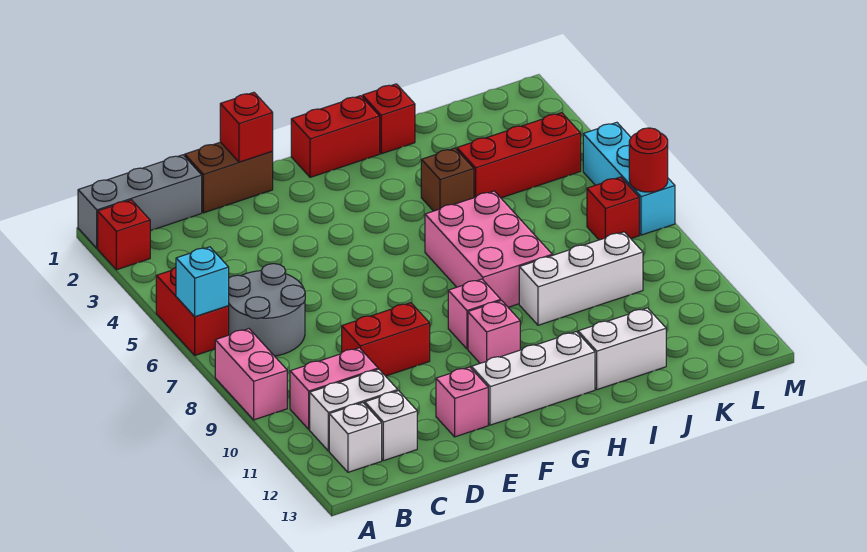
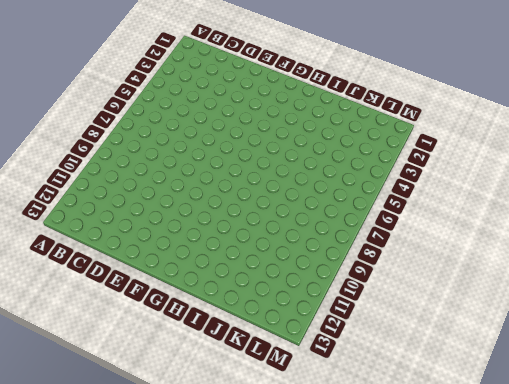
none -> grey 1x3 brick [78,155,202,248]
none -> red 1x1 brick [98,200,150,270]
none -> red 1x2 brick [156,267,229,355]

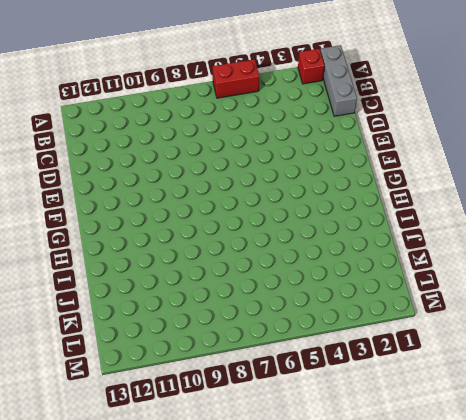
none -> pink 1x2 brick [215,329,287,420]
none -> grey 2x2 round brick [229,264,305,356]
none -> pink 1x2 brick [290,348,378,429]

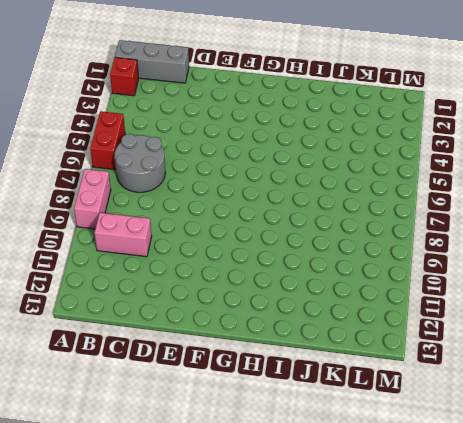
none -> white 1x2 brick [310,369,398,451]
none -> white 1x1 brick [329,403,382,472]
none -> white 1x1 brick [365,391,417,461]

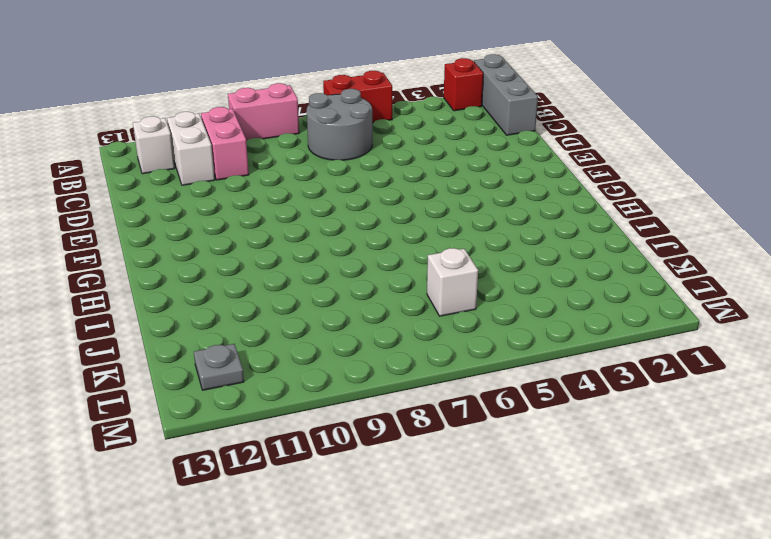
white 1x1 brick [427,248,478,316] -> white 1x1 brick moved to [365,391,417,461]
grey 1x1 plate [194,344,244,390] -> none
none -> brown 1x2 brick [185,142,273,213]
none -> red 1x2 brick [342,303,430,376]
none -> pink 1x1 brick [436,367,488,437]

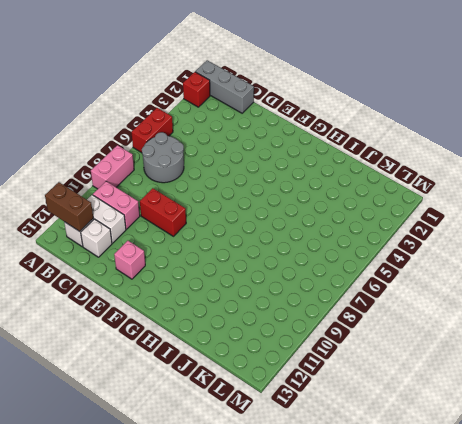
brown 1x2 brick [45,182,93,231] -> brown 1x2 brick moved to [185,142,273,213]
none -> white 1x3 brick [471,332,595,425]
none -> red 1x2 brick [291,96,380,177]
none -> pink 1x1 brick [448,279,501,349]

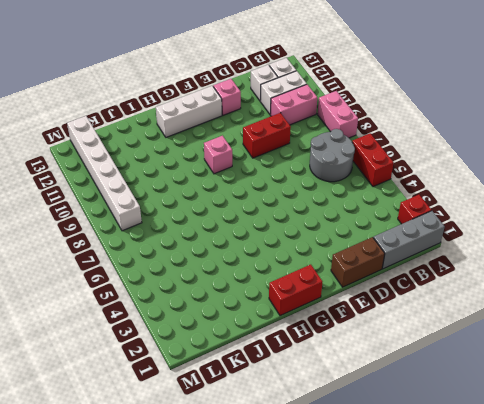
white 1x6 brick [67,116,142,231] -> none
none -> pink 1x1 brick [468,301,520,363]
none -> pink 2x3 brick [425,191,552,307]
none -> red 1x1 brick [363,84,415,154]

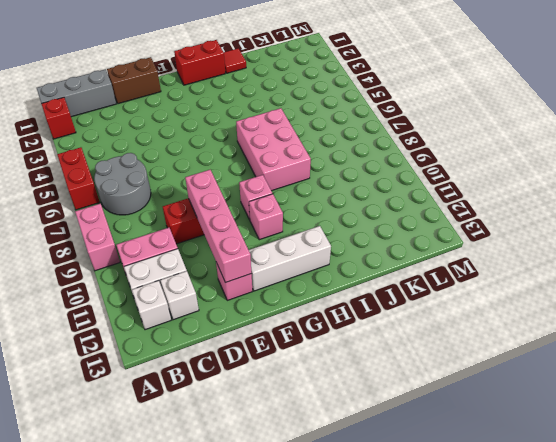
pink 1x4 brick [185,170,252,283] -> none
red 1x1 tile [224,48,246,73] -> red 1x1 brick [363,84,415,154]
none -> brown 1x1 brick [421,148,474,211]
none -> white 1x3 brick [519,232,643,325]
none -> white 1x2 brick [578,308,666,390]

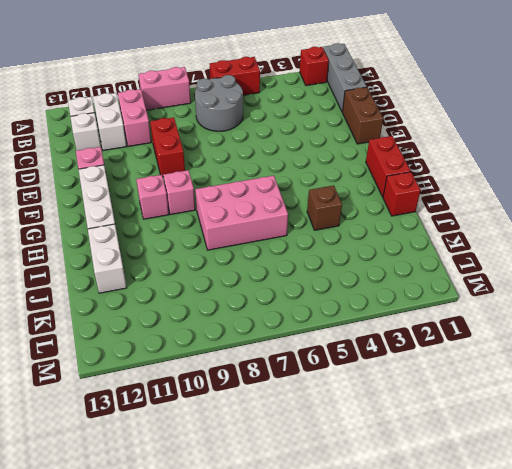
none -> white 1x3 brick [519,232,643,325]
none -> red 1x3 brick [457,113,581,198]
none -> red 1x1 brick [587,177,639,240]

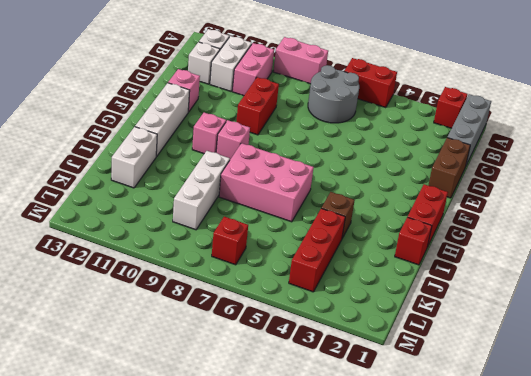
none -> cyan 1x3 brick [583,122,675,235]
none -> cyan 1x1 brick [176,247,229,317]
none -> red 1x1 brick [220,92,273,162]

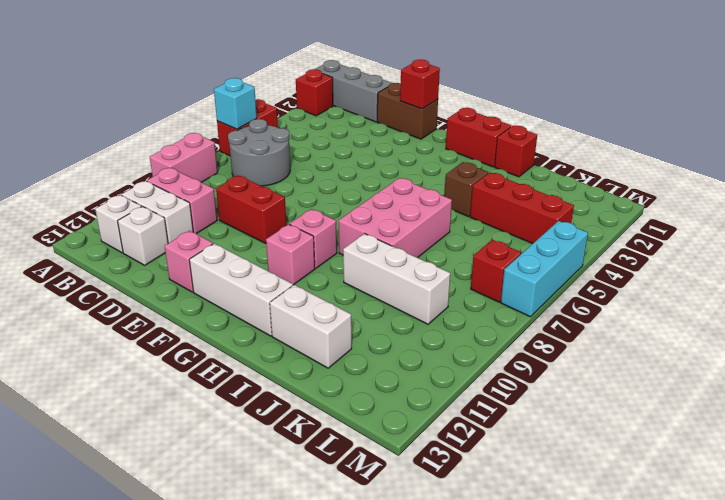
none -> red 1x1 round brick [629,128,668,192]

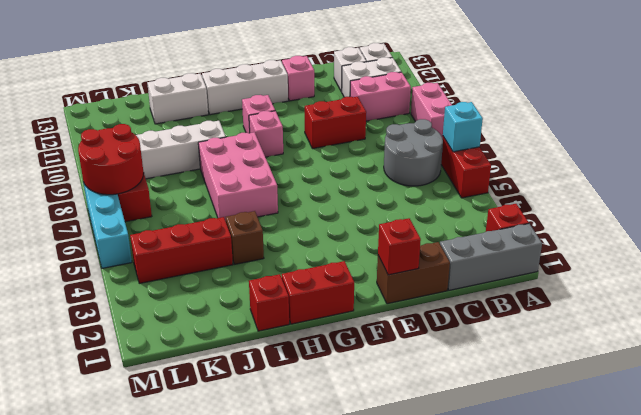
red 2x2 round brick [78,124,144,195] -> red 1x1 round brick [629,128,668,192]

